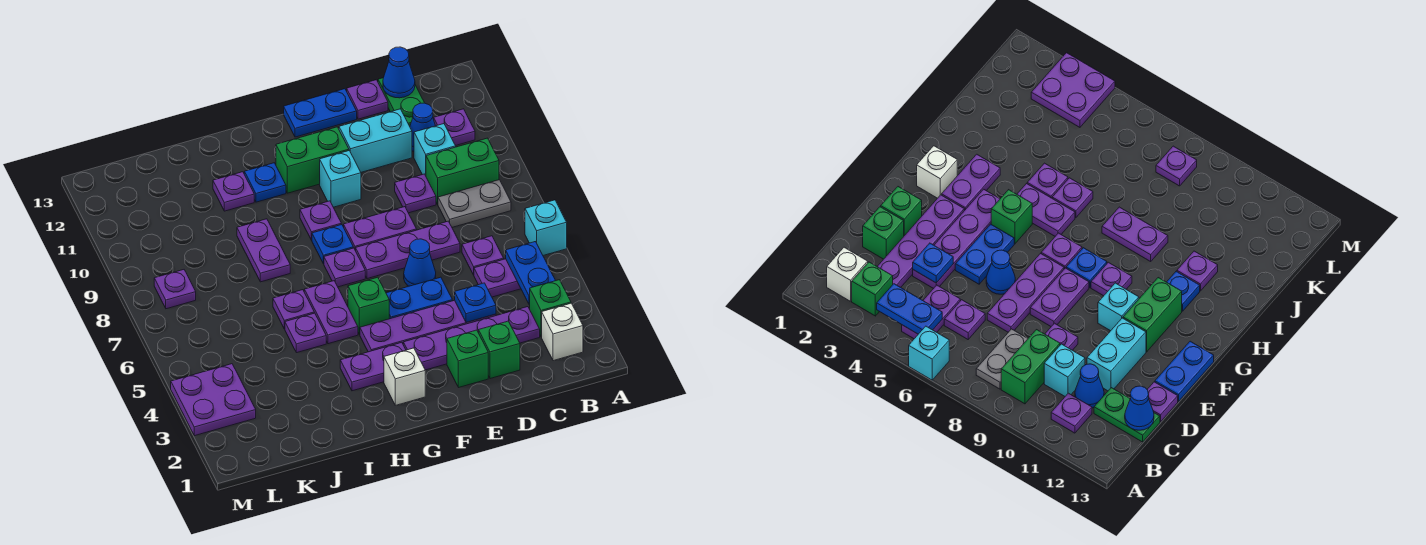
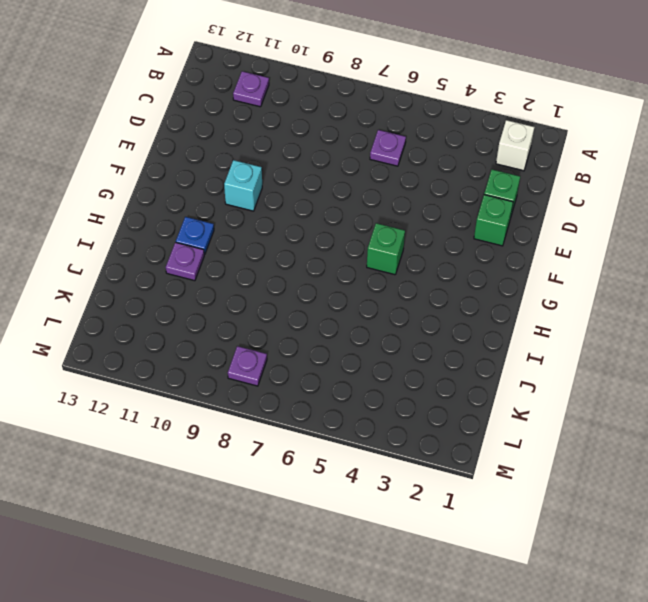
none -> cyan 1x1 brick [525,200,567,255]
none -> green 1x1 brick [530,280,571,337]
none -> purple 1x2 plate [474,259,521,297]
none -> grey 1x2 plate [438,180,511,227]

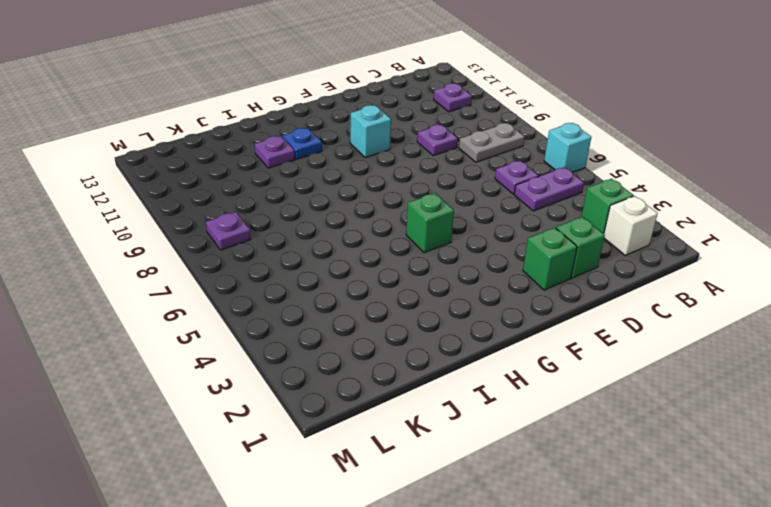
none -> green 1x2 brick [426,138,499,204]
none -> purple 1x4 plate [403,307,540,370]
none -> cyan 1x1 brick [414,124,456,175]
none -> blue 1x1 cone [410,103,435,152]

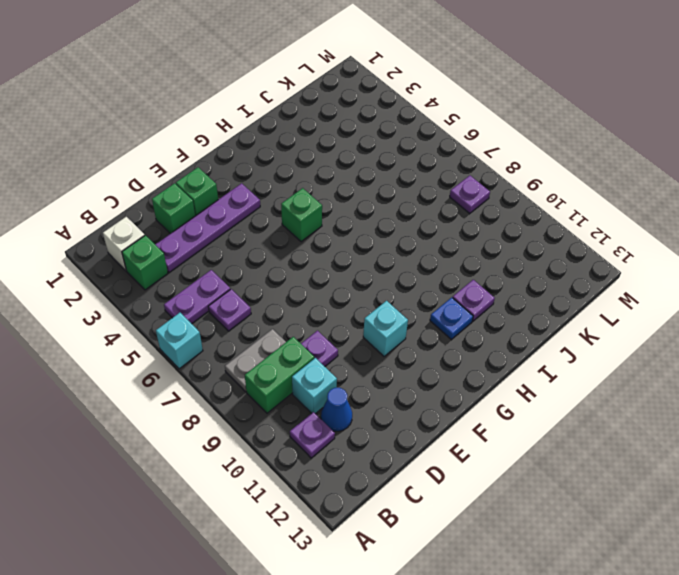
none -> green 1x2 plate [378,78,424,126]
none -> purple 1x4 plate [360,300,496,352]
none -> purple 1x3 plate [356,221,460,279]
none -> cyan 1x2 brick [339,109,412,172]

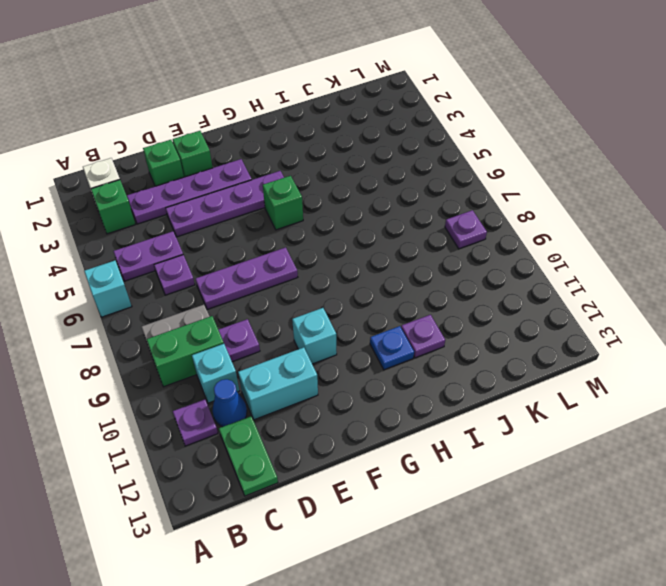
none -> purple 1x1 plate [347,80,388,119]
none -> blue 1x2 plate [386,277,452,319]
none -> blue 1x1 cone [404,239,436,286]
none -> purple 1x2 plate [344,207,416,251]

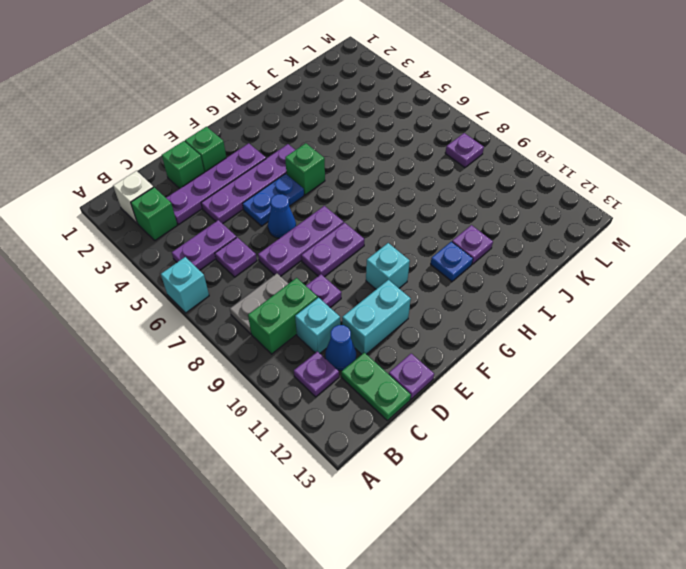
none -> blue 1x2 plate [284,89,357,137]
none -> green 1x2 brick [276,127,349,193]
none -> white 1x1 brick [384,348,425,405]
none -> purple 1x2 plate [340,342,406,391]

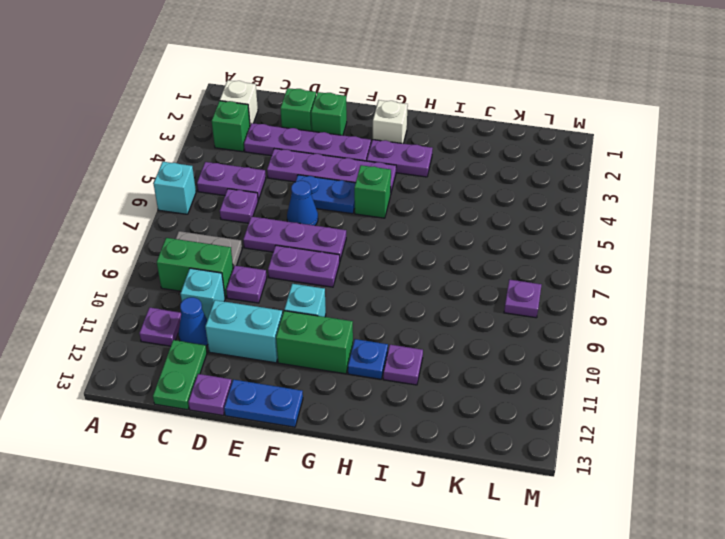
none -> purple 1x1 plate [324,248,365,287]
none -> blue 1x1 plate [312,224,353,264]
none -> purple 1x1 plate [300,201,341,240]
none -> purple 1x2 plate [304,281,358,344]

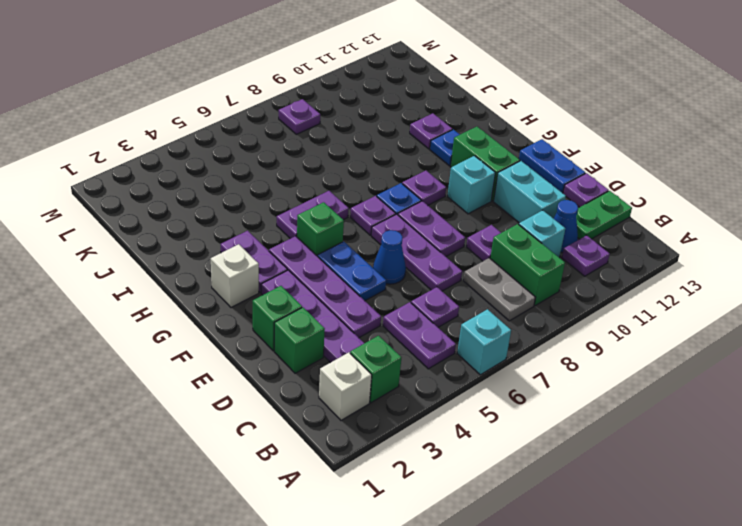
none -> purple 1x1 plate [285,313,326,353]
none -> purple 1x1 plate [273,290,314,329]
none -> purple 1x2 plate [237,219,290,282]
none -> purple 2x2 plate [171,364,256,436]

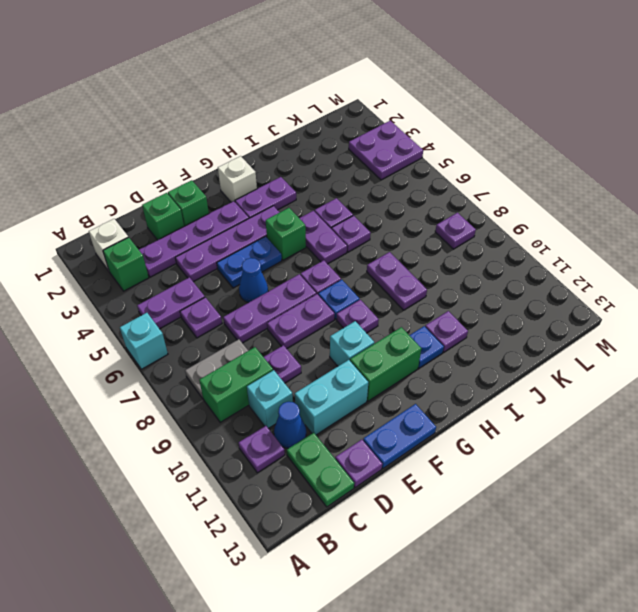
none -> blue 1x2 plate [506,242,556,304]
none -> blue 1x1 cone [383,47,415,98]
none -> blue 1x1 plate [455,283,496,323]

